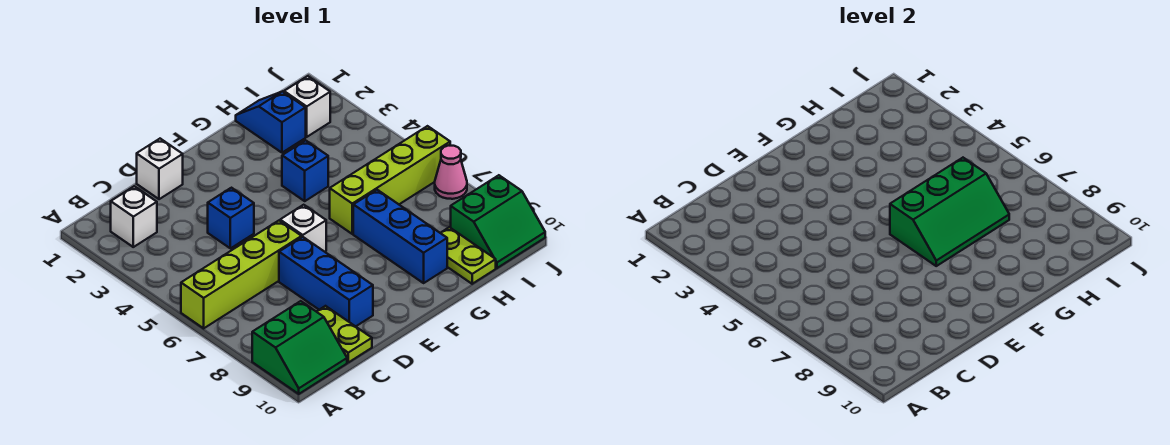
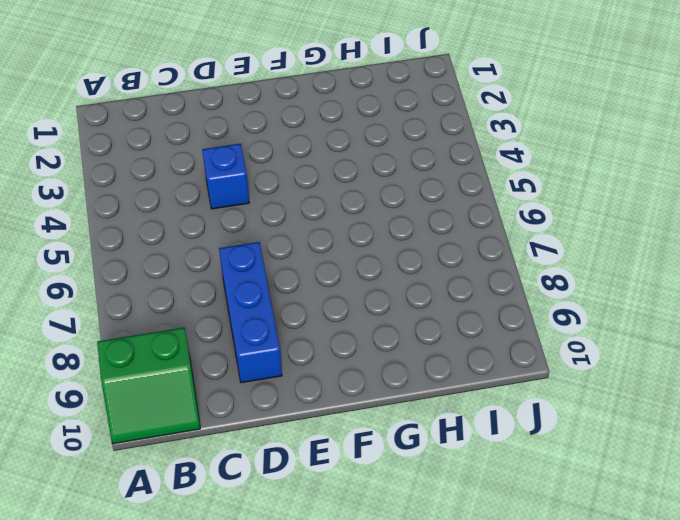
none -> lime 1x4 brick [181,221,302,328]
none -> white 1x1 brick [111,186,157,247]
none -> lime 1x2 plate [317,306,372,362]

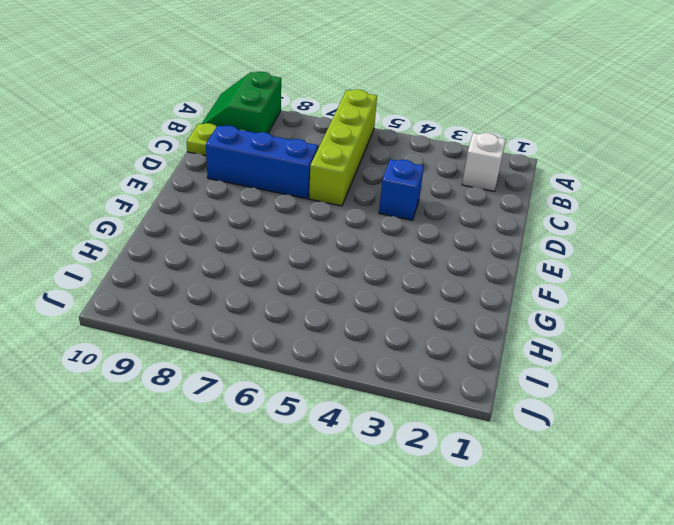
none -> white 1x1 brick [137,139,183,199]
none -> white 1x1 brick [280,205,326,252]
none -> blue 1x1 brick [282,140,328,201]

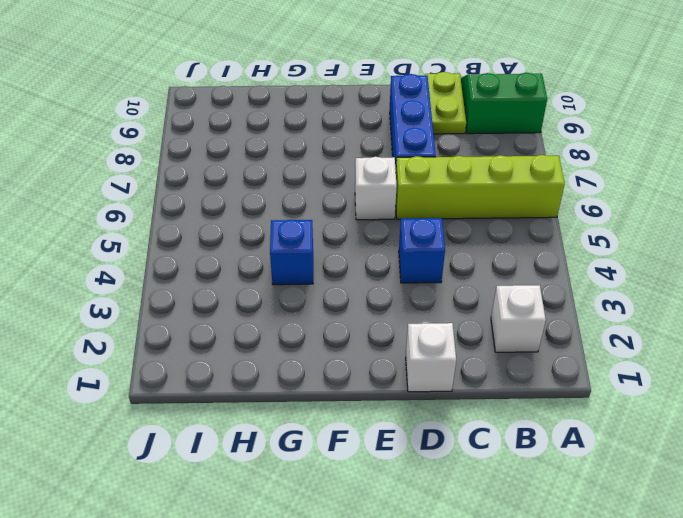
none -> lime 1x4 brick [330,126,450,234]
none -> blue 1x3 brick [353,190,447,283]
none -> blue 1x2 slope [236,91,306,153]

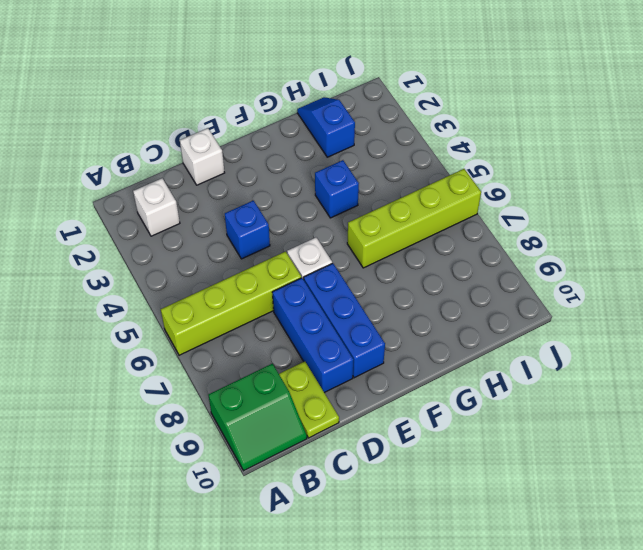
blue 1x3 brick [304,263,385,378] -> blue 1x3 brick moved to [353,190,447,283]
none -> lime 1x2 plate [441,227,496,284]
none -> white 1x1 brick [284,76,330,137]
none -> green 2x2 slope [451,175,545,268]

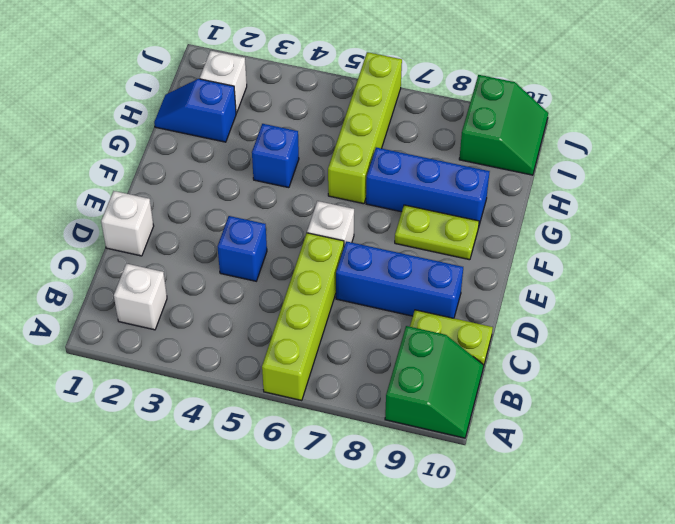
lime 1x2 plate [395,205,479,260] -> lime 1x2 plate moved to [441,227,496,284]
none -> pink 1x1 cone [435,145,467,199]
none -> green 2x3 slope [890,158,1009,266]

